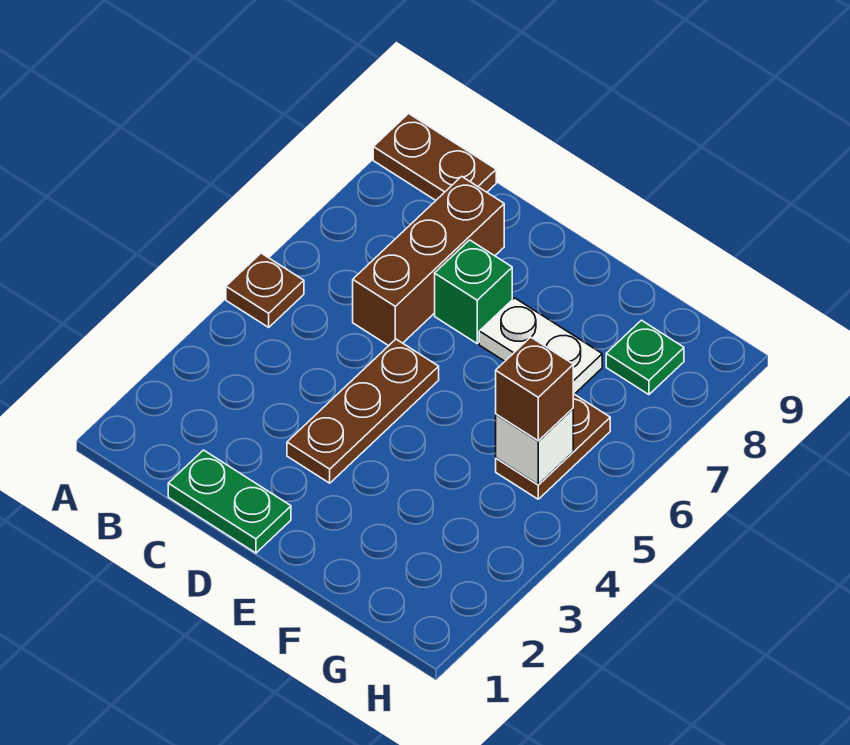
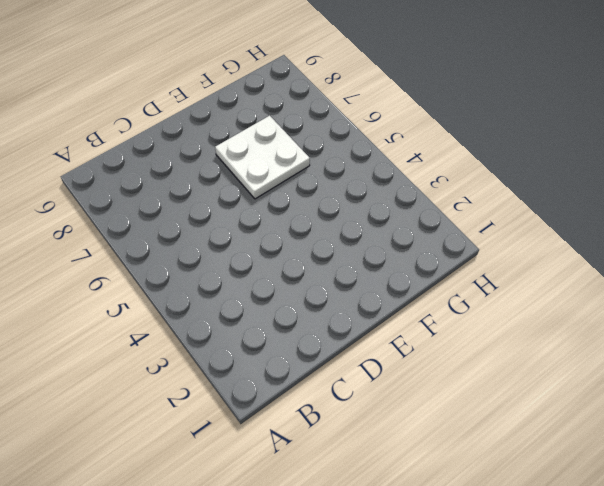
white 2x2 plate [215,116,310,199] -> white 1x2 plate [479,298,602,394]
none -> brown 1x1 plate [226,253,304,327]
none -> brown 1x2 plate [373,114,496,200]

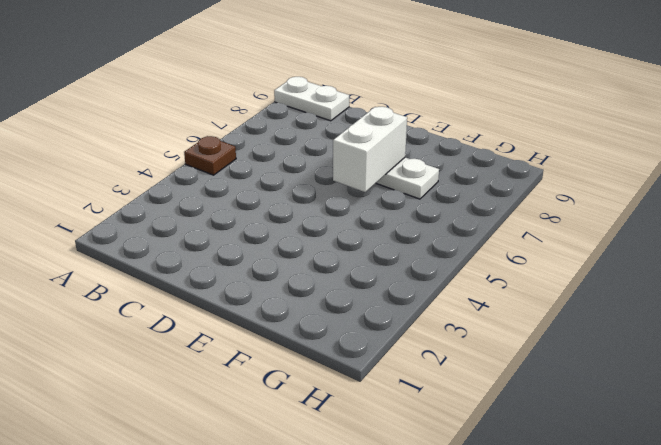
white 1x2 plate [274,77,349,121] -> brown 1x2 plate [373,114,496,200]
white 1x2 brick [333,107,407,192] -> none
none -> green 1x2 plate [168,450,291,553]
none -> brown 1x3 brick [353,176,504,346]

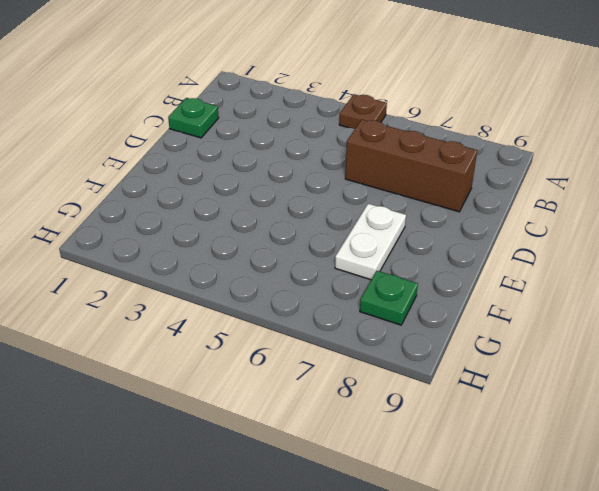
green 1x1 plate [168,98,219,138] -> green 1x2 plate [168,450,291,553]
none -> brown 1x2 plate [373,114,496,200]
none -> brown 1x3 plate [287,339,439,483]

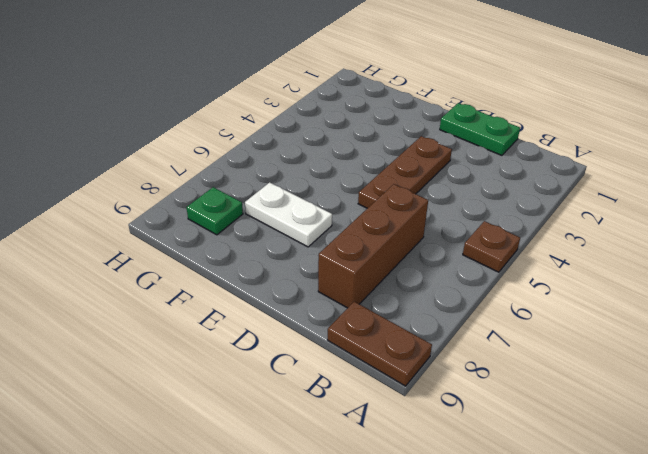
none -> green 1x1 brick [435,240,512,343]
none -> brown 1x2 plate [496,394,610,499]

